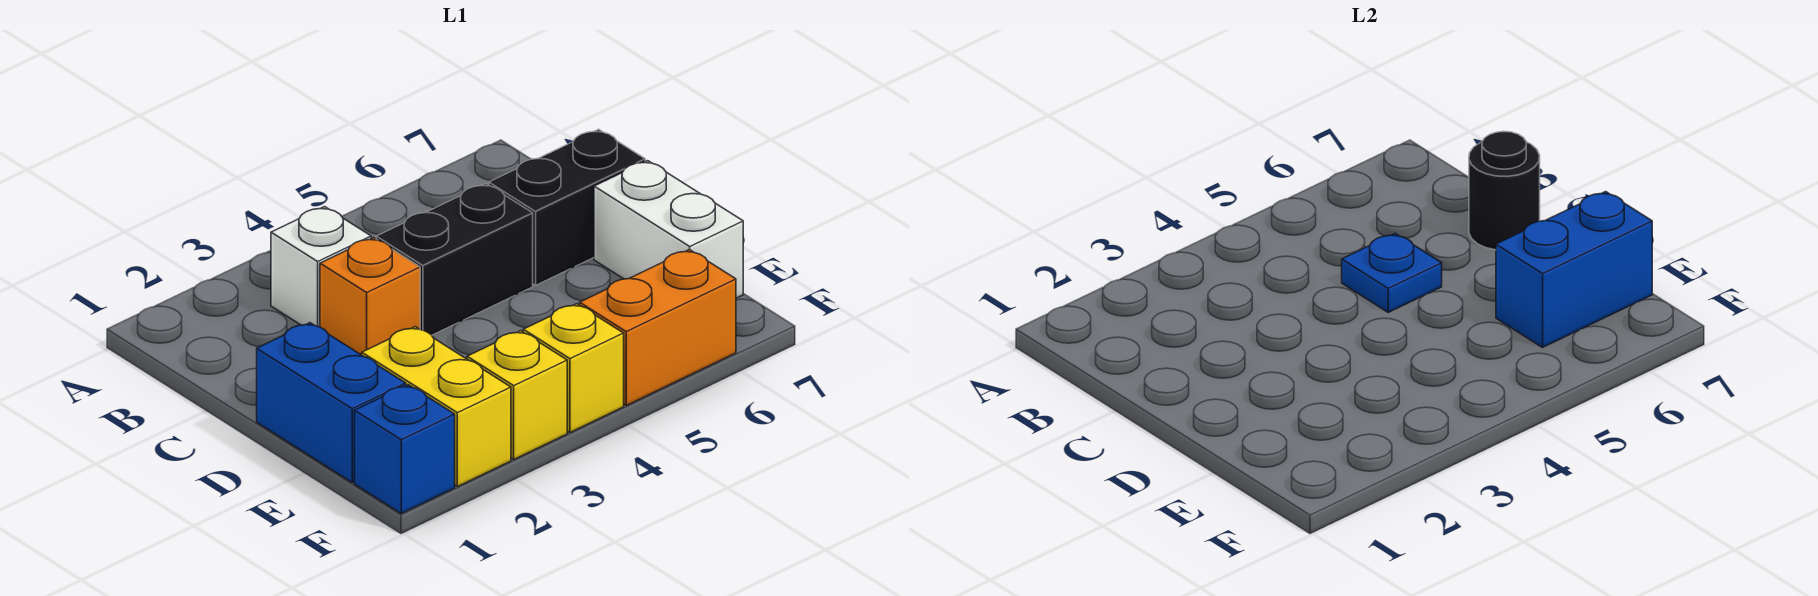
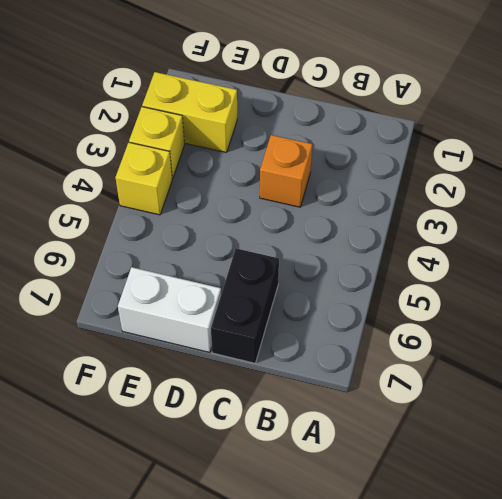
none -> white 1x1 brick [271,207,371,327]
none -> black 1x2 brick [376,184,533,335]
none -> blue 1x2 brick [257,323,406,482]

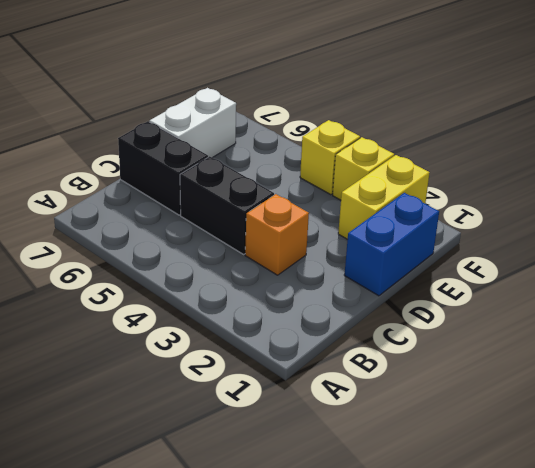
none -> white 1x1 brick [271,207,371,327]
none -> blue 1x1 brick [355,385,455,513]
none -> orange 1x2 brick [580,250,736,405]

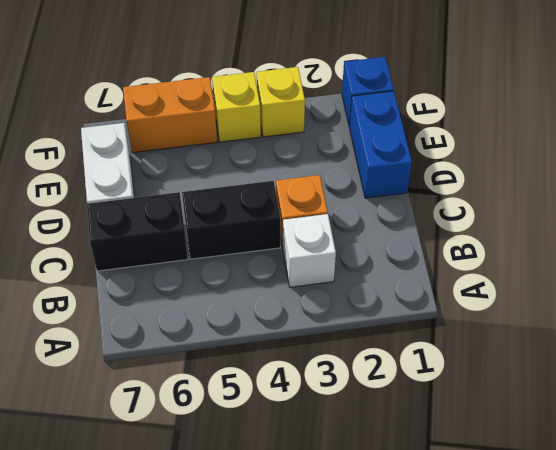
none -> yellow 1x2 brick [362,327,511,487]
none -> blue 1x1 plate [1342,233,1442,312]
none -> black 1x1 round brick [1469,132,1540,250]

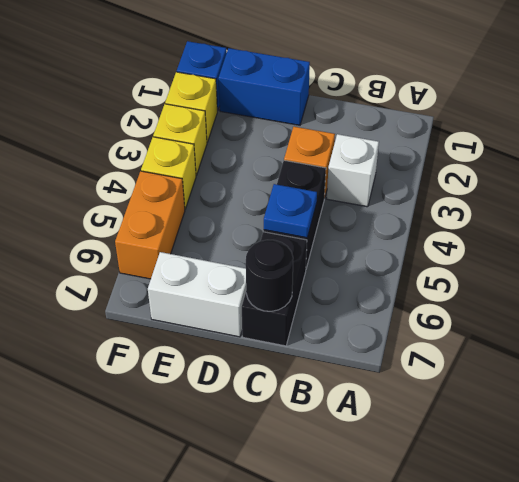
yellow 1x1 brick [165,72,217,142] -> yellow 1x2 brick [362,327,511,487]
none -> blue 1x2 brick [1496,192,1652,347]

